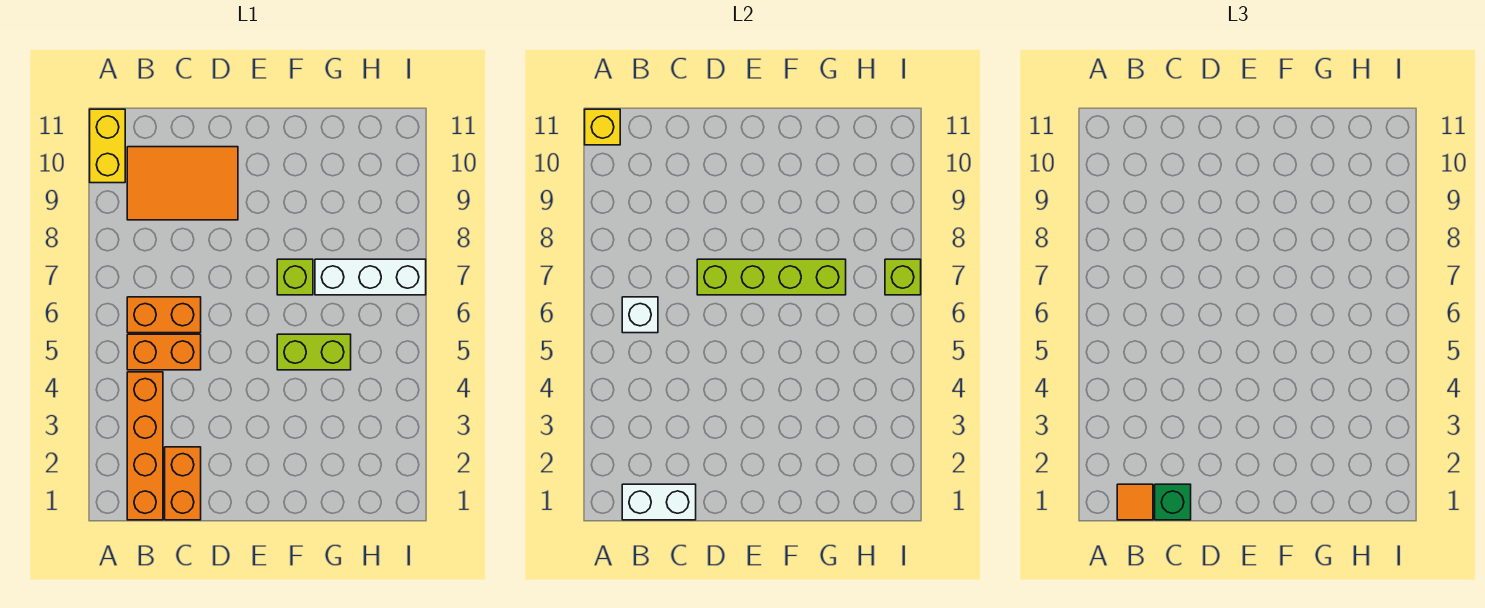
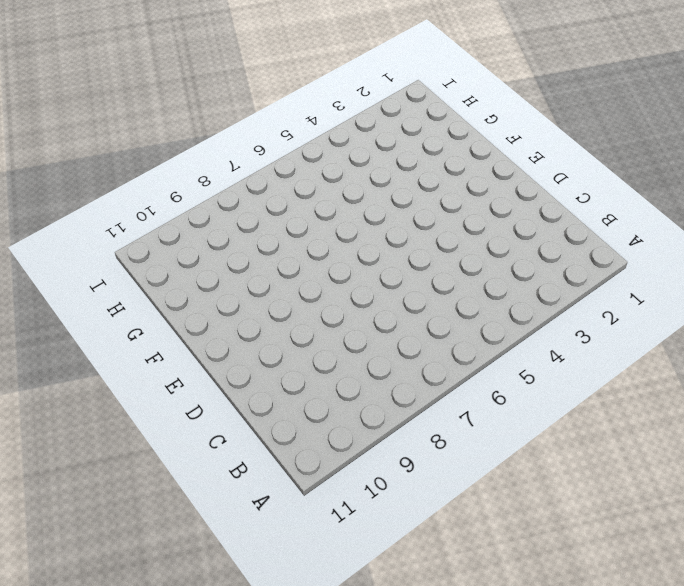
none -> yellow 1x2 brick [90,109,125,183]
none -> orange 1x4 brick [127,372,163,520]
none -> orange 1x2 brick [127,334,201,370]

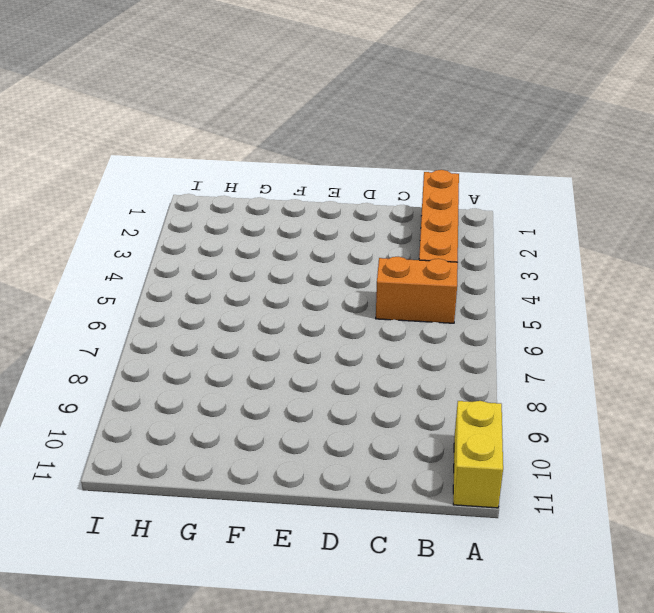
none -> orange 1x2 brick [127,297,201,333]
none -> orange 2x3 tile [127,147,238,220]
none -> orange 1x2 brick [165,447,201,520]

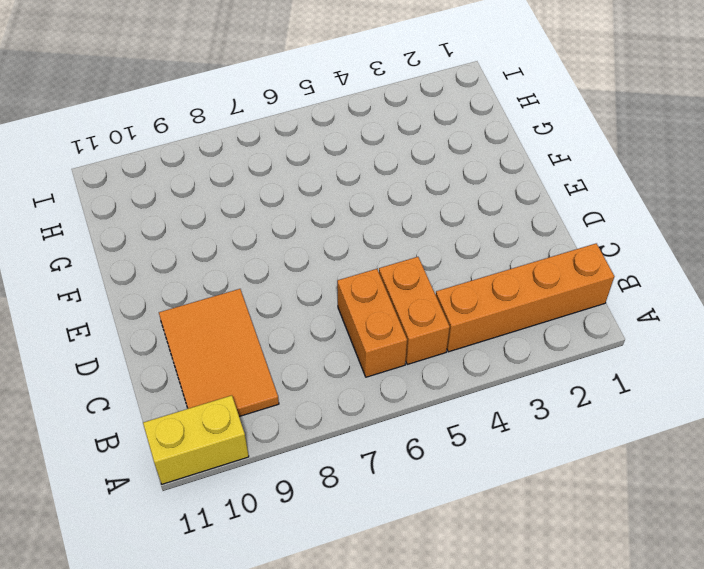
none -> orange 1x2 brick [165,447,201,520]
none -> lime 1x2 brick [277,334,351,370]
none -> lime 1x1 brick [277,259,313,295]

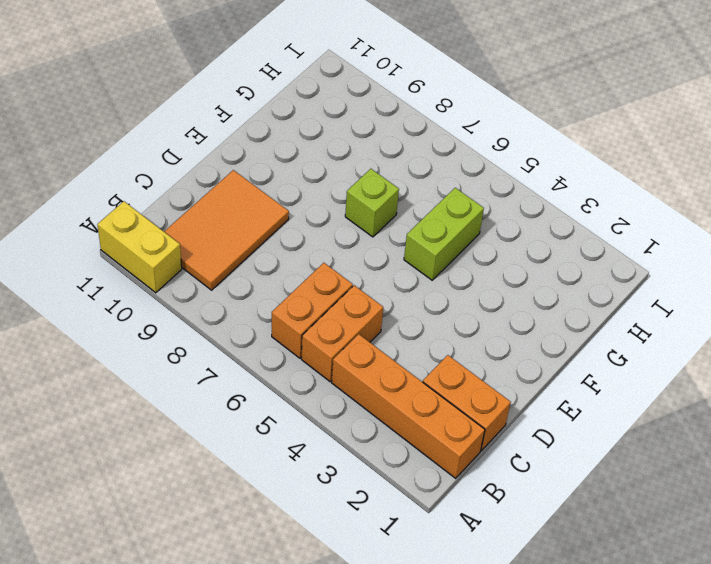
none -> white 1x3 brick [315,259,426,295]
none -> yellow 1x1 brick [585,109,620,145]
none -> white 1x2 brick [622,484,696,520]

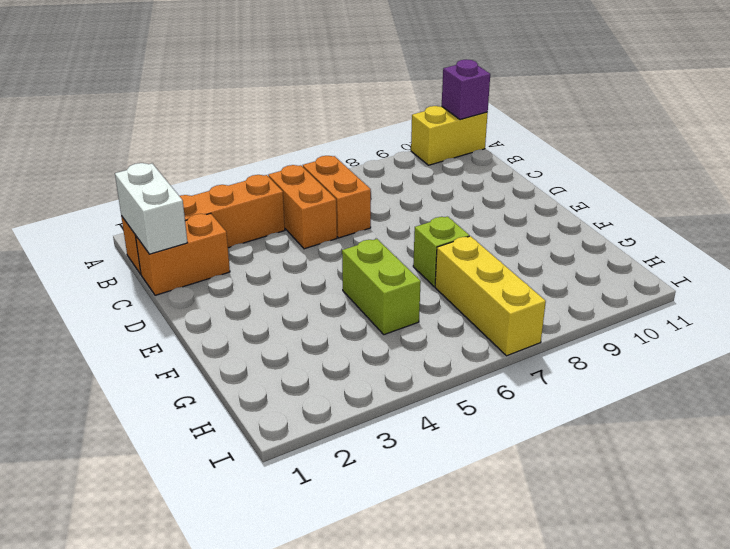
purple 1x1 brick [442,59,490,120] -> yellow 1x1 brick [585,109,620,145]
yellow 1x3 brick [435,236,546,356] -> white 1x3 brick [315,259,426,295]
none -> orange 2x3 tile [127,147,238,220]
none -> white 1x1 brick [622,297,658,333]
none -> lime 1x4 brick [697,259,846,295]

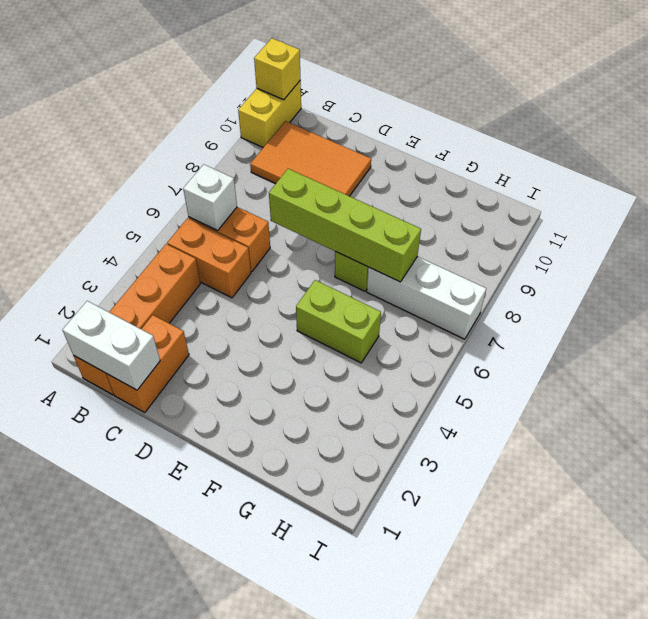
none -> lime 1x1 brick [885,259,921,295]
none -> orange 1x1 tile [1117,484,1153,520]
none -> green 1x1 brick [1155,484,1191,520]

